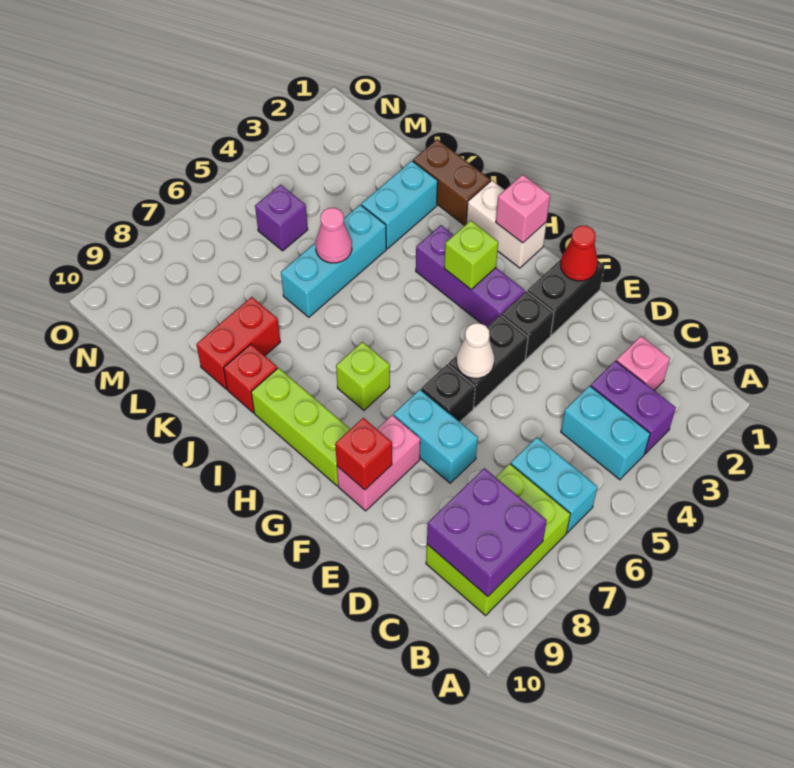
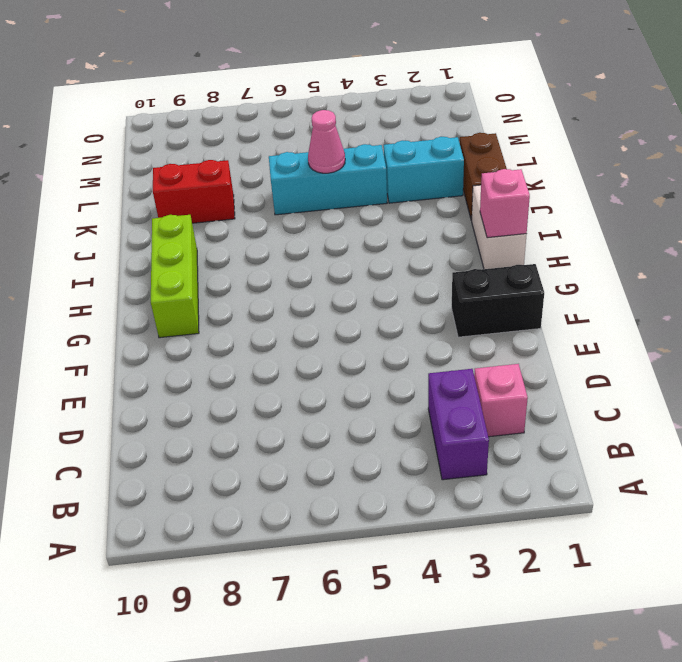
none -> cyan 1x2 brick [561,386,650,480]
none -> cyan 1x2 brick [511,437,597,533]
none -> lime 2x3 brick [426,464,570,615]

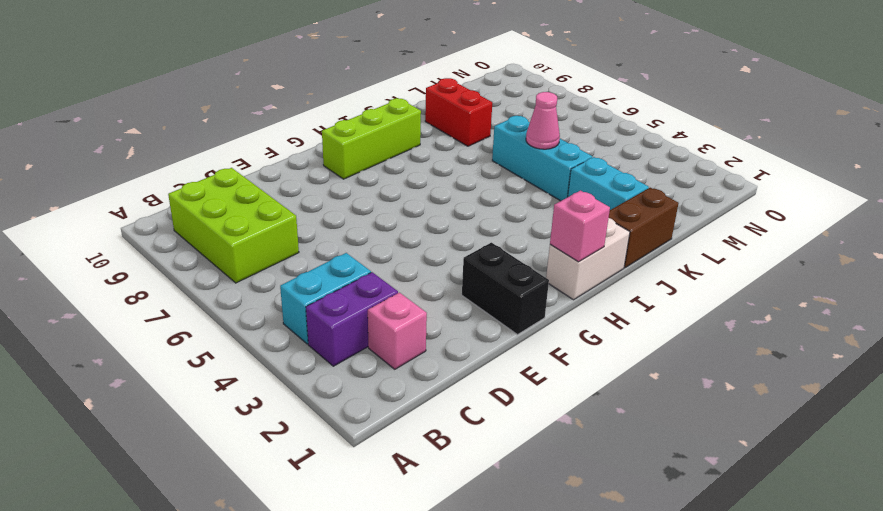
none -> cyan 1x2 brick [511,437,597,533]
none -> cyan 1x2 brick [394,390,478,483]
none -> black 1x1 brick [501,291,554,359]

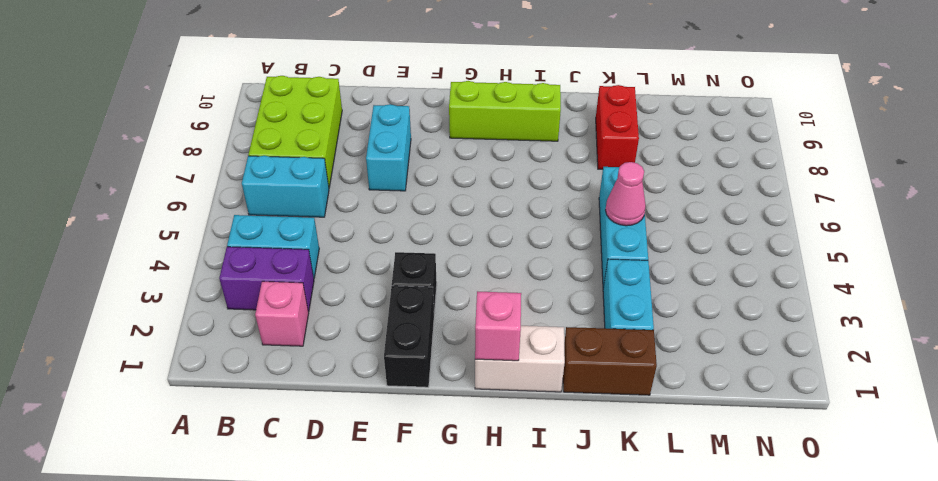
cyan 1x2 brick [366,104,411,191] -> cyan 1x2 brick turned to [394,390,478,483]
none -> black 1x2 brick [448,315,528,408]
none -> black 1x1 brick [421,364,475,422]
none -> pink 1x2 brick [337,415,420,511]

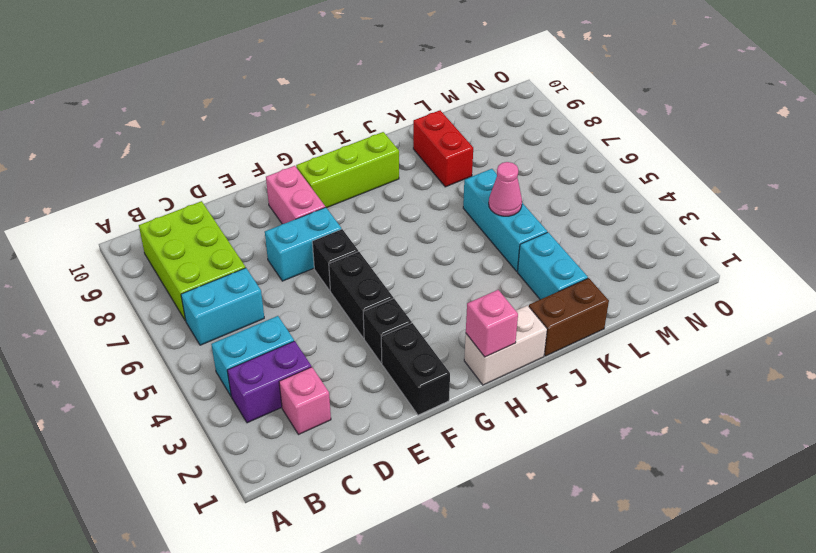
none -> purple 1x3 brick [416,225,525,327]
none -> lime 1x1 brick [336,342,390,410]
none -> red 1x1 brick [224,344,277,413]

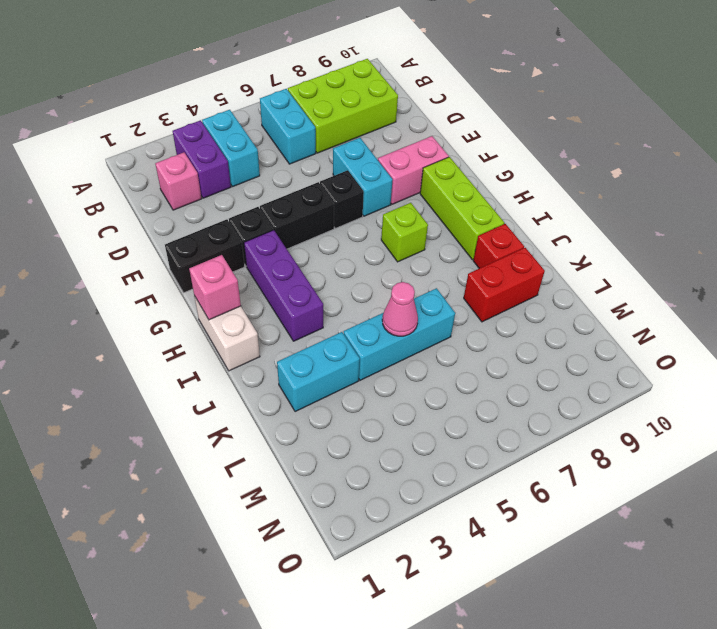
none -> brown 1x2 brick [413,139,490,226]
none -> purple 1x1 brick [255,185,308,251]
none -> purple 2x2 brick [427,468,547,596]

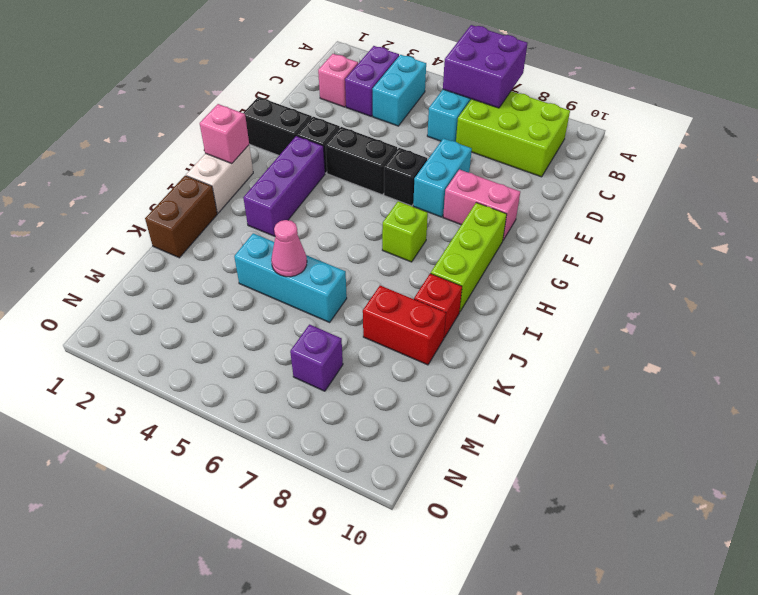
purple 2x2 brick [443,25,528,108] -> purple 2x2 brick moved to [427,468,547,596]
purple 1x1 brick [290,325,343,391] -> purple 1x1 brick moved to [255,185,308,251]
none -> cyan 1x2 brick [361,161,438,249]
none -> red 1x1 cone [561,226,598,281]
none -> white 1x1 cone [456,323,494,378]

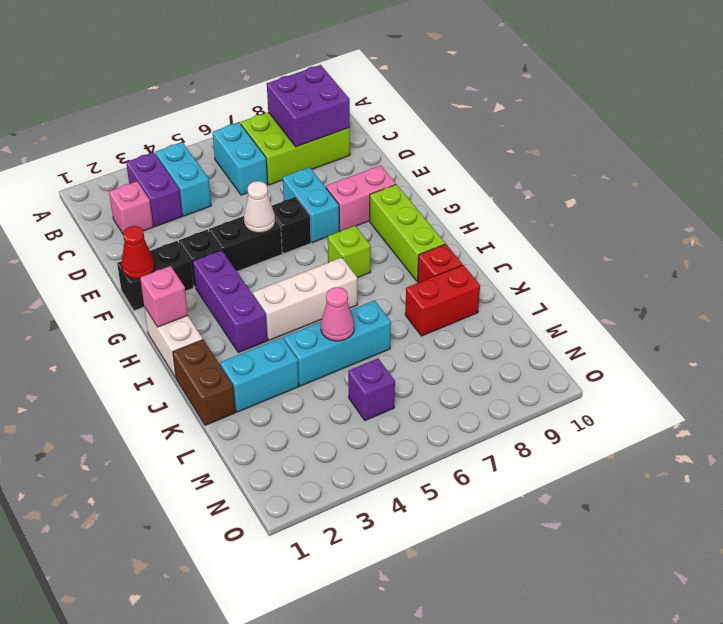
white 1x3 brick [253,258,357,340] -> none
none -> red 1x1 brick [335,418,392,490]
none -> lime 1x1 brick [444,220,498,289]

